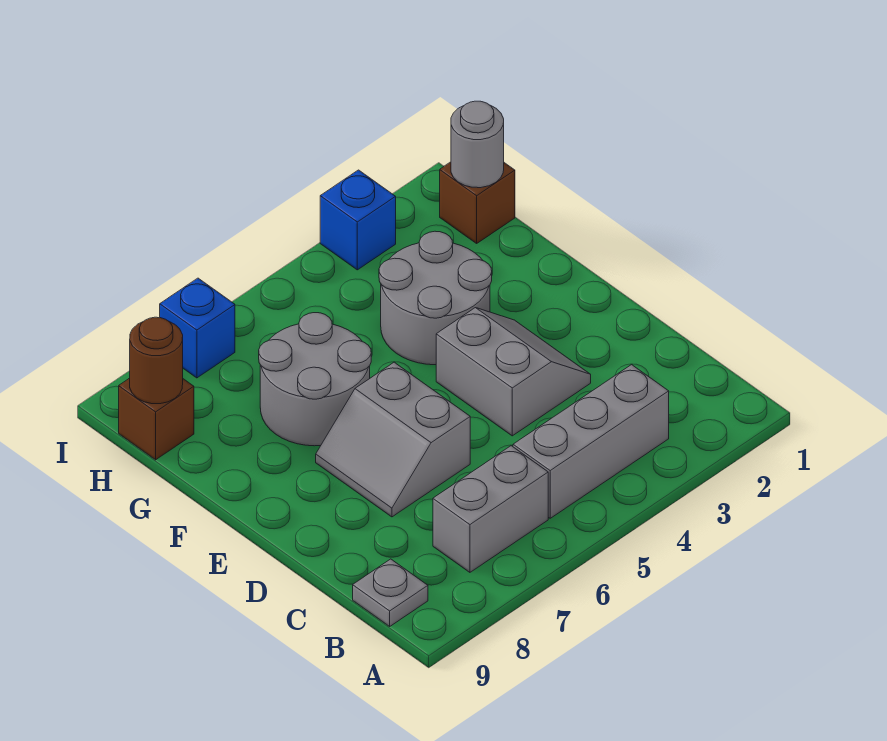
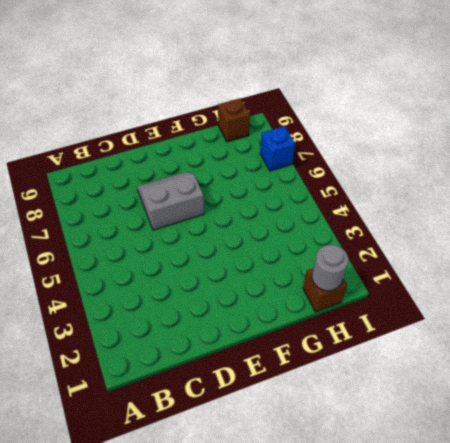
none -> grey 1x3 brick [513,365,669,518]
none -> grey 1x2 brick [433,446,548,572]
none -> grey 1x1 plate [353,559,428,626]

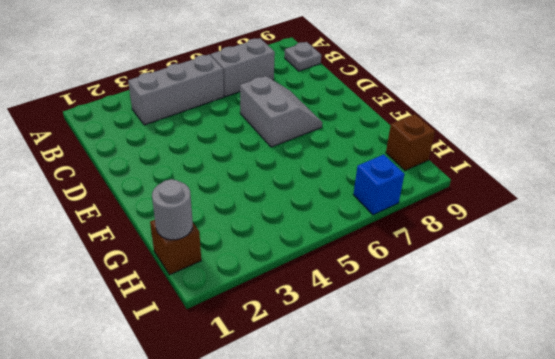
none -> grey 2x2 slope [436,308,591,436]
none -> grey 2x2 round brick [379,231,492,365]
none -> grey 2x2 round brick [259,313,371,446]

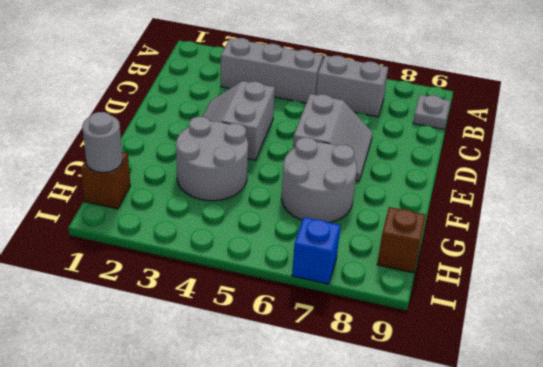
none -> blue 1x1 brick [320,170,396,270]
none -> brown 1x1 round brick [130,317,183,404]

